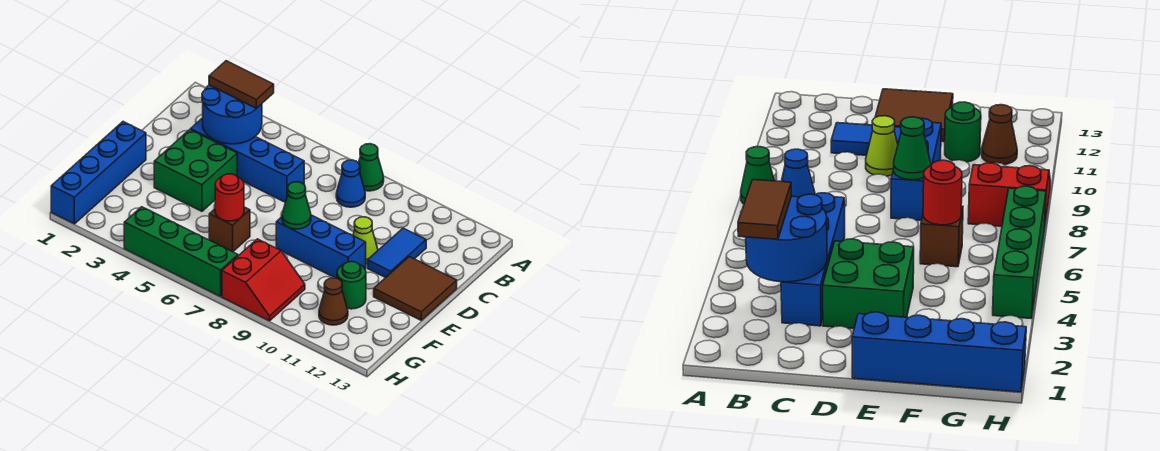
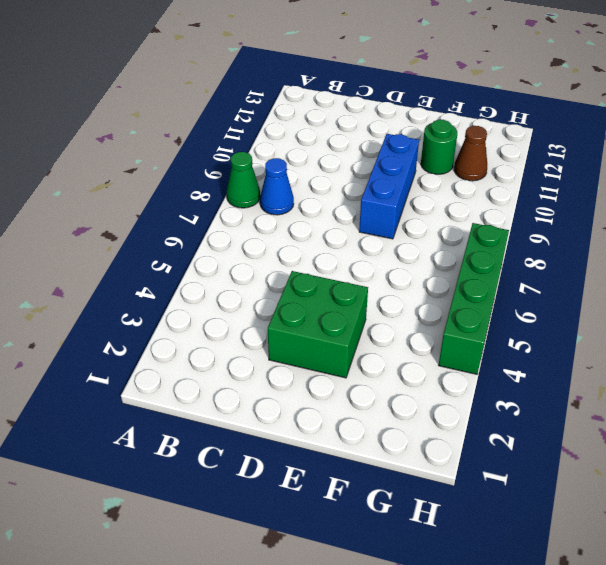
none -> blue 1x4 brick [191,118,304,202]
none -> blue 1x2 tile [368,228,426,278]
none -> lime 1x1 cone [353,217,378,264]

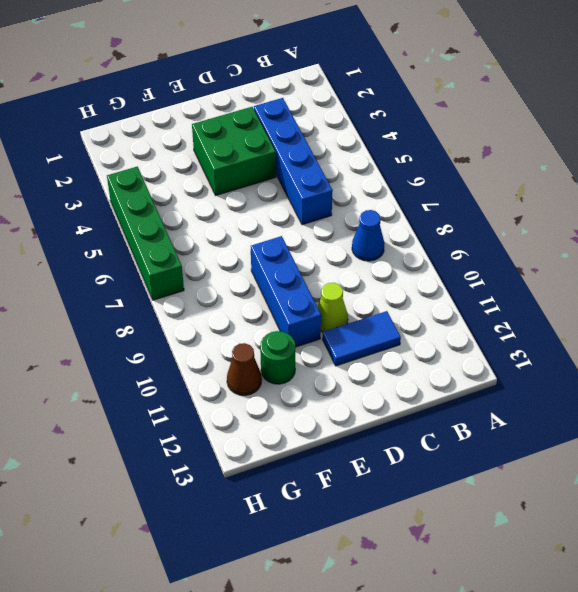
none -> green 1x1 cone [359,144,384,191]
none -> brown 2x2 tile [374,257,457,320]
none -> blue 1x4 brick [51,122,146,224]

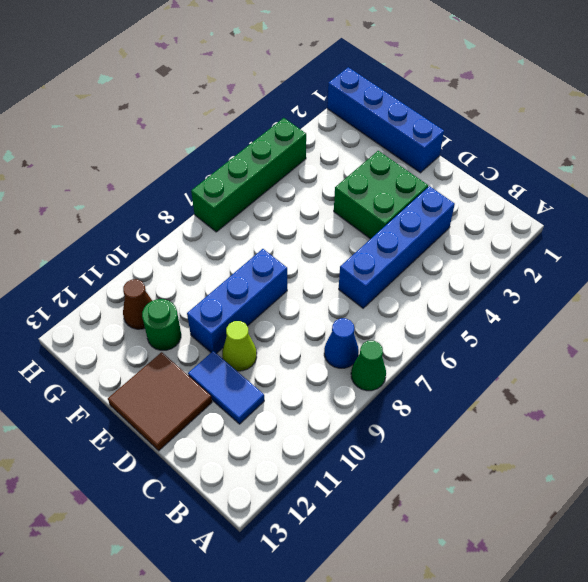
none -> brown 1x1 brick [209,207,250,252]
none -> red 2x2 slope [222,239,305,321]
none -> blue 2x2 round brick [202,85,262,144]

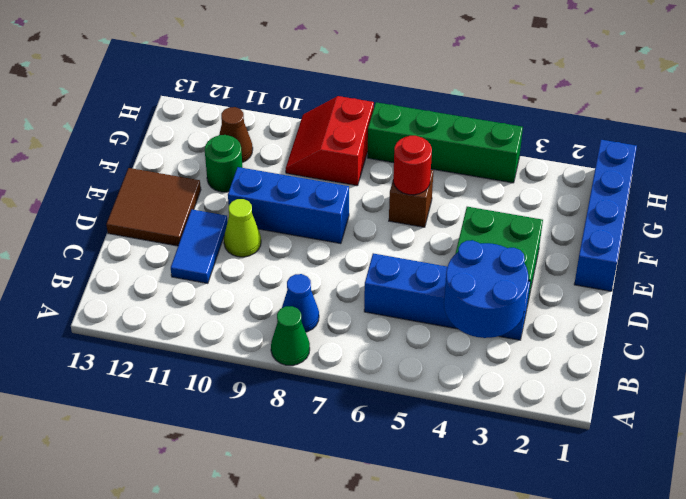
none -> green 1x1 cone [282,182,311,229]
none -> brown 1x2 tile [209,61,274,108]

